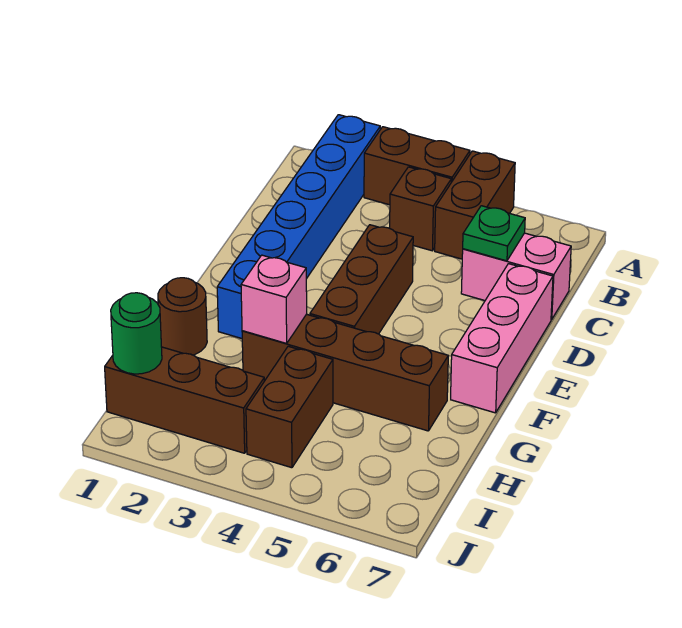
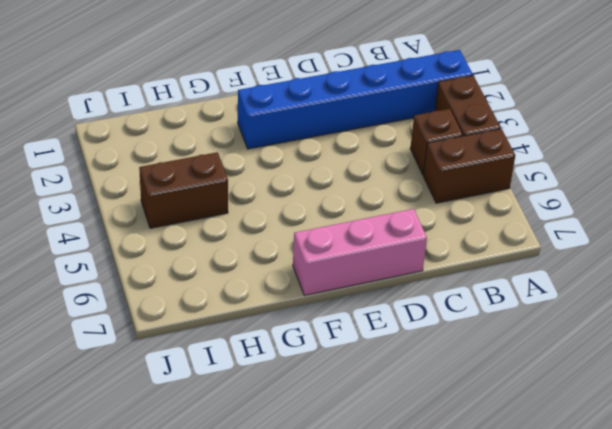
none -> pink 1x2 brick [461,233,571,319]
none -> brown 1x3 brick [310,225,413,334]
none -> brown 1x1 round brick [158,278,207,355]

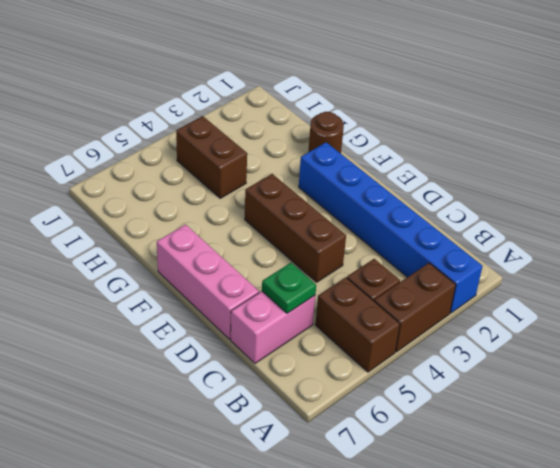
none -> brown 1x4 brick [242,314,448,431]
none -> brown 1x3 brick [105,347,264,453]
none -> pink 1x1 brick [241,255,307,343]

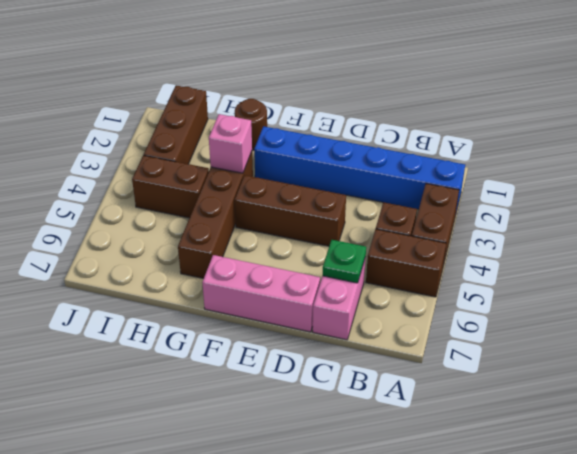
none -> green 1x1 round brick [111,293,162,374]

